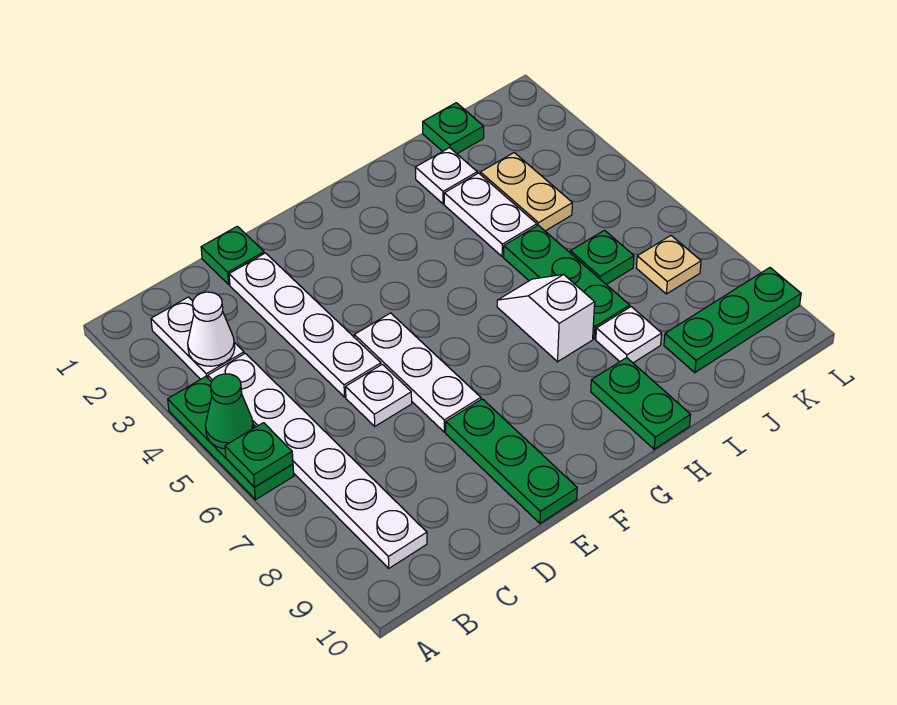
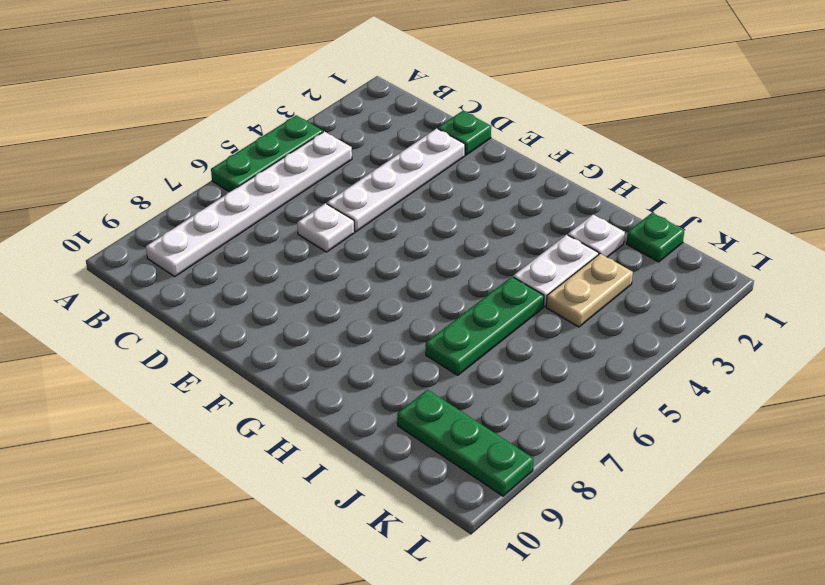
none -> white 1x2 plate [151,297,244,379]
none -> white 1x3 plate [354,313,481,432]
none -> green 1x3 plate [446,399,577,523]

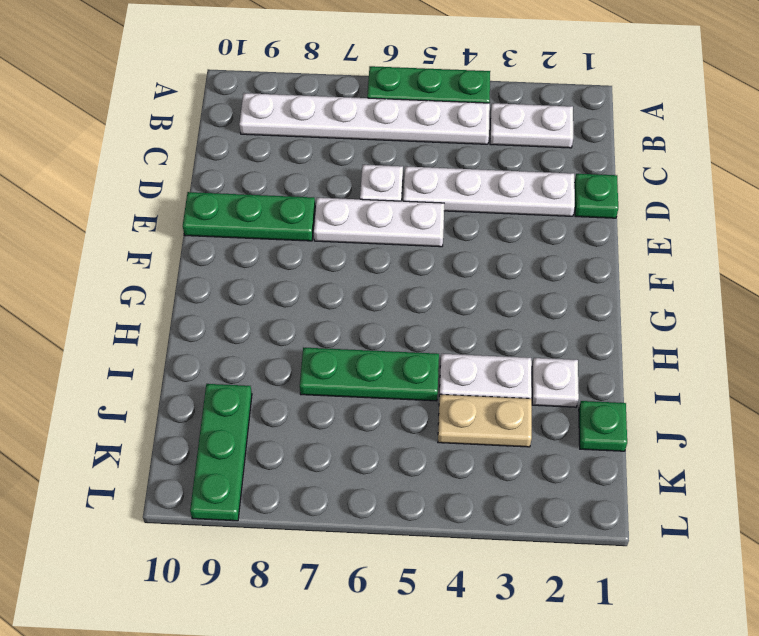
none -> white 1x2 slope [497,274,595,362]
none -> green 1x2 plate [591,358,690,449]
none -> white 1x1 plate [596,307,662,363]

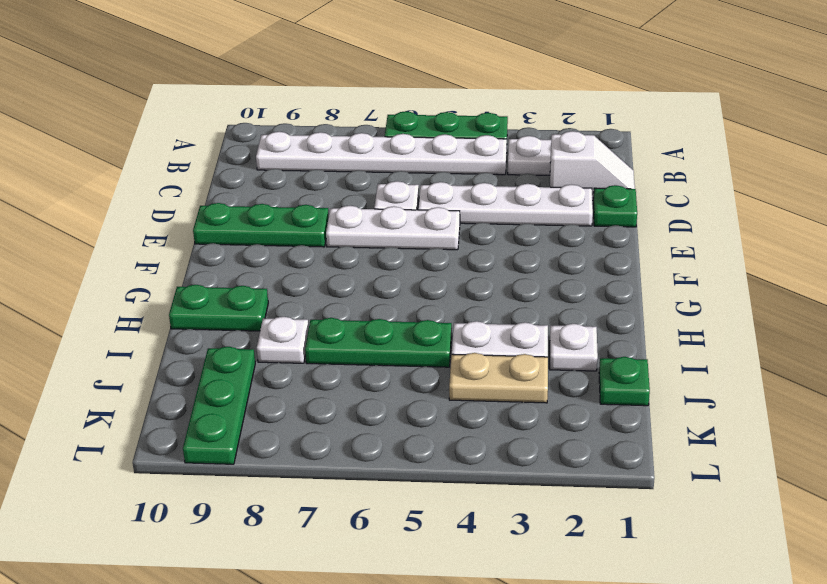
white 1x2 slope [550,131,635,201] -> white 1x2 slope moved to [497,274,595,362]
none -> green 1x1 plate [570,230,634,285]
none -> tan 1x1 plate [637,236,701,294]
none -> green 1x1 cone [205,374,253,449]

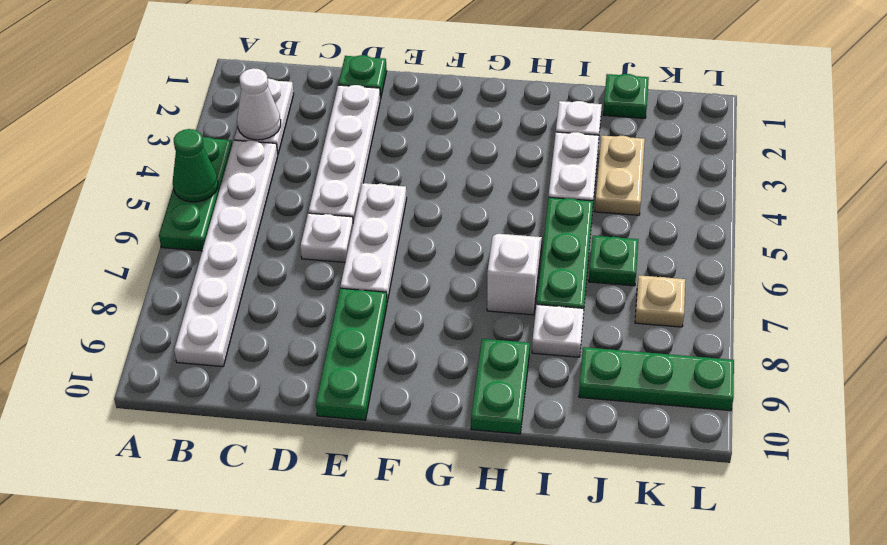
none -> green 1x1 plate [225,423,293,487]

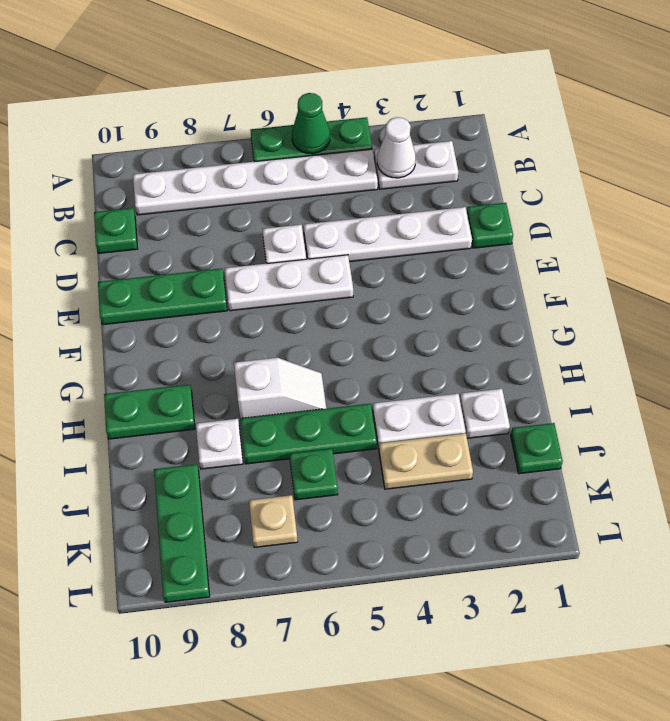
green 1x1 plate [94,208,138,253] -> green 1x1 plate moved to [225,423,293,487]

